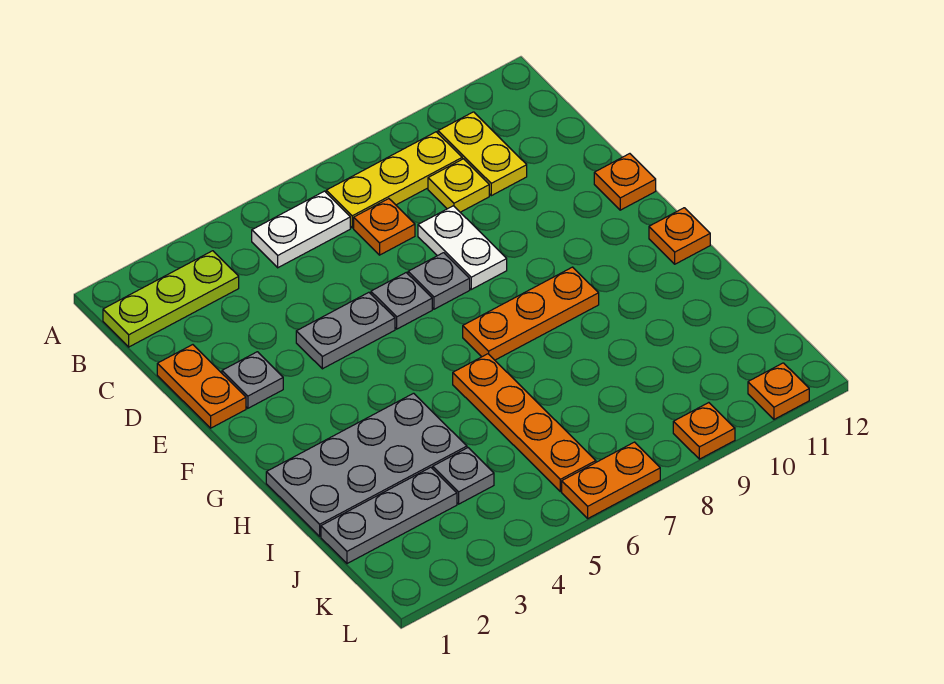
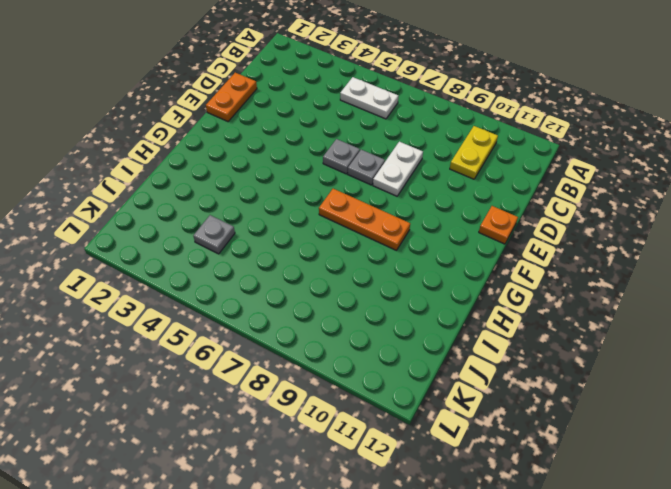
none -> lime 1x3 plate [103,251,239,347]
none -> yellow 1x3 plate [326,132,462,228]
none -> orange 1x1 plate [354,199,415,255]

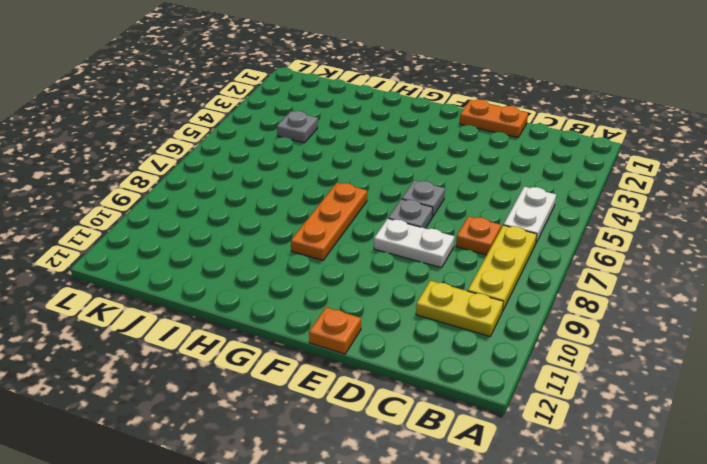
none -> lime 1x3 plate [103,251,239,347]
none -> yellow 1x1 plate [428,159,489,212]
none -> grey 1x1 plate [222,352,283,408]

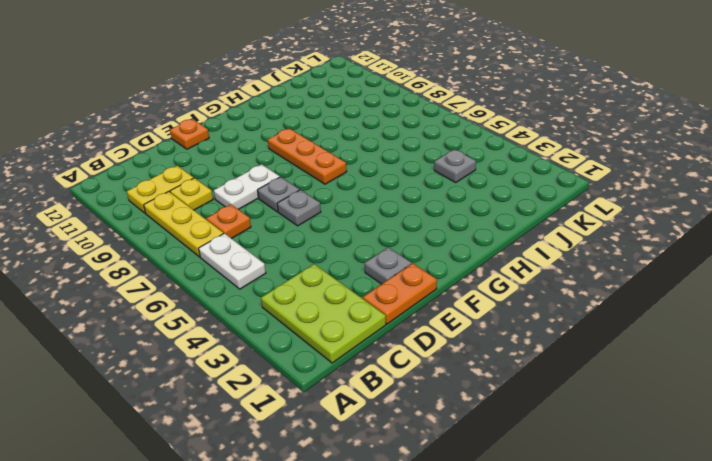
lime 2x3 plate [261,264,386,363] -> lime 1x3 plate [103,251,239,347]
none -> grey 1x2 plate [296,292,395,369]
none -> orange 1x1 plate [649,208,710,264]
none -> grey 2x4 plate [266,393,467,536]

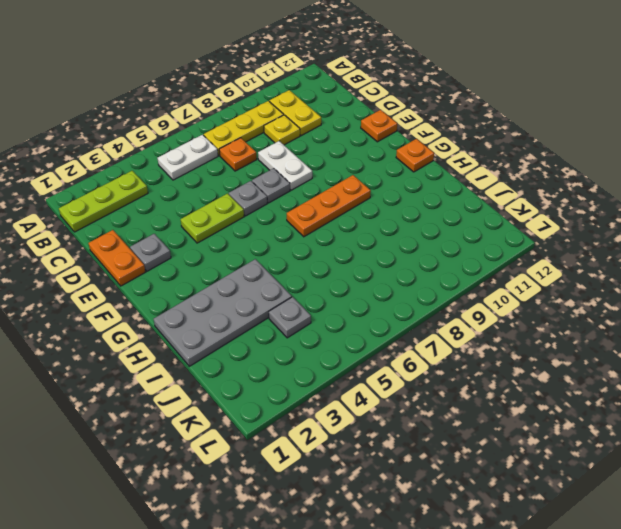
lime 1x2 plate [181,194,244,243] -> grey 1x2 plate [296,292,395,369]
none -> orange 1x4 plate [453,354,596,492]
none -> grey 1x3 plate [321,467,457,564]
none -> orange 1x2 plate [562,442,660,518]

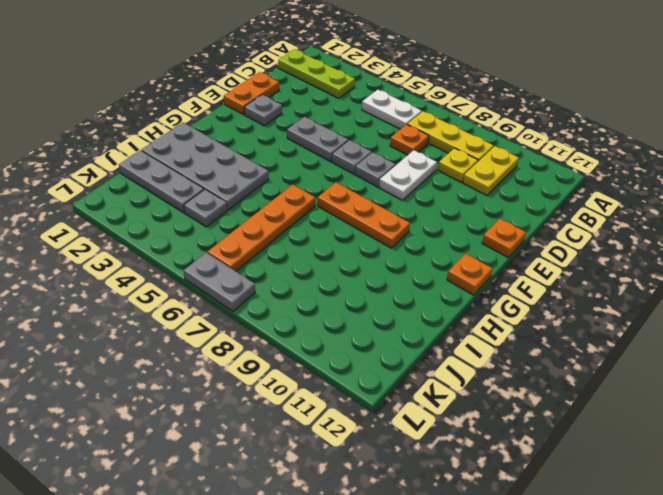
grey 1x2 plate [184,253,255,311] -> orange 1x2 plate [562,442,660,518]
none -> orange 1x1 plate [673,403,735,459]
none -> orange 1x1 plate [748,363,809,419]

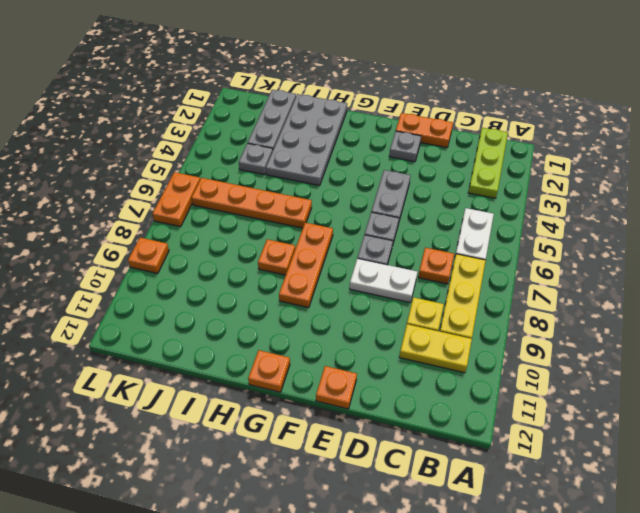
orange 1x1 plate [258,239,295,275] -> orange 1x1 plate moved to [748,363,809,419]

